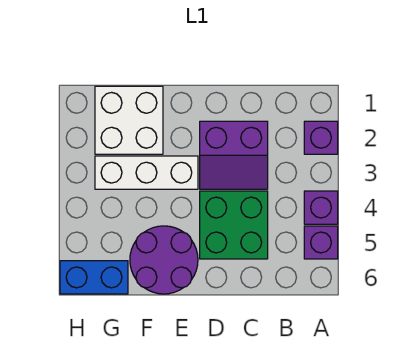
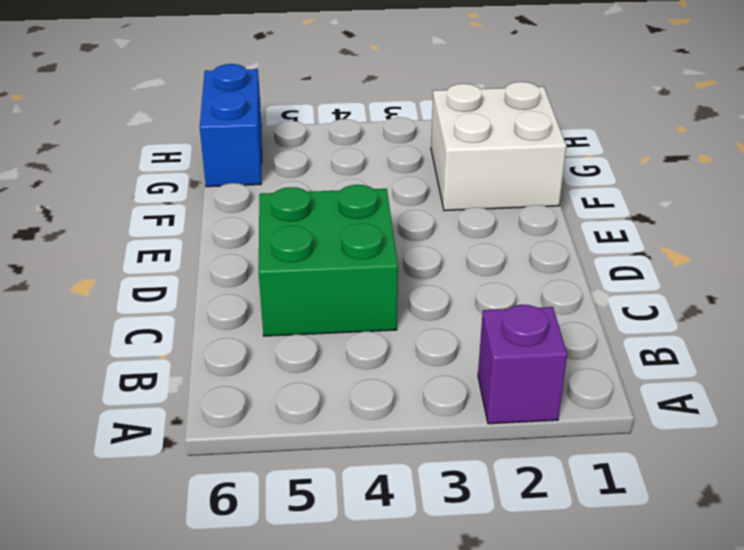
none -> purple 1x1 brick [304,191,338,224]
none -> purple 1x1 brick [304,226,338,259]

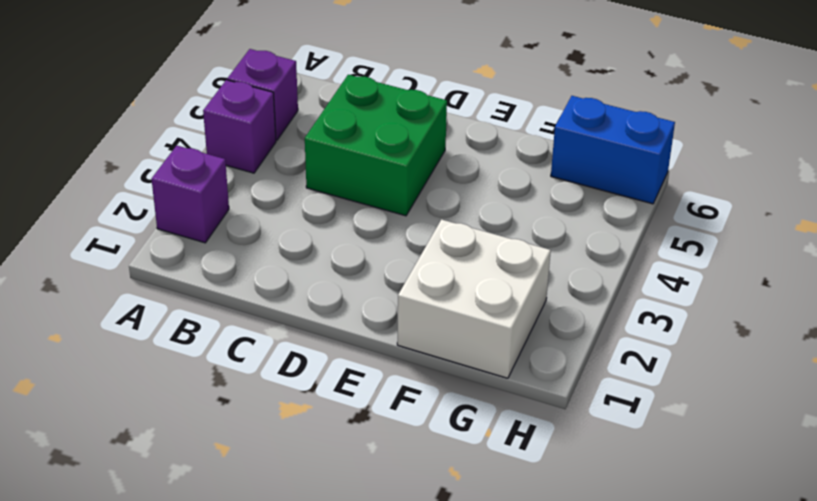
none -> purple 2x2 slope [200,121,268,189]
none -> white 1x3 brick [95,156,198,189]

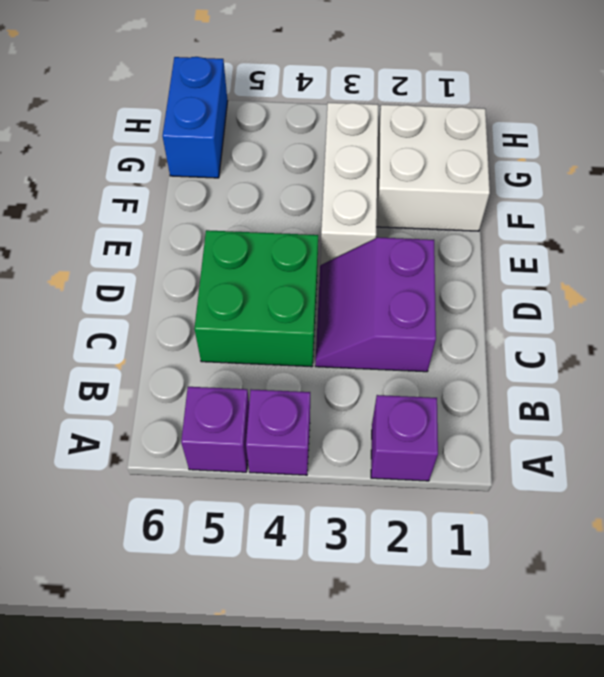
none -> purple 2x2 round brick [130,226,198,294]

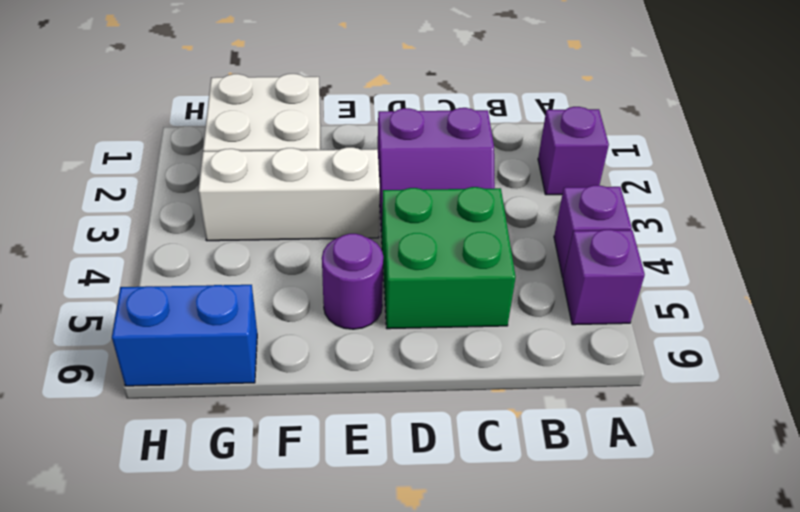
purple 1x1 round brick [322,234,383,329] -> purple 2x2 round brick [130,226,198,294]

